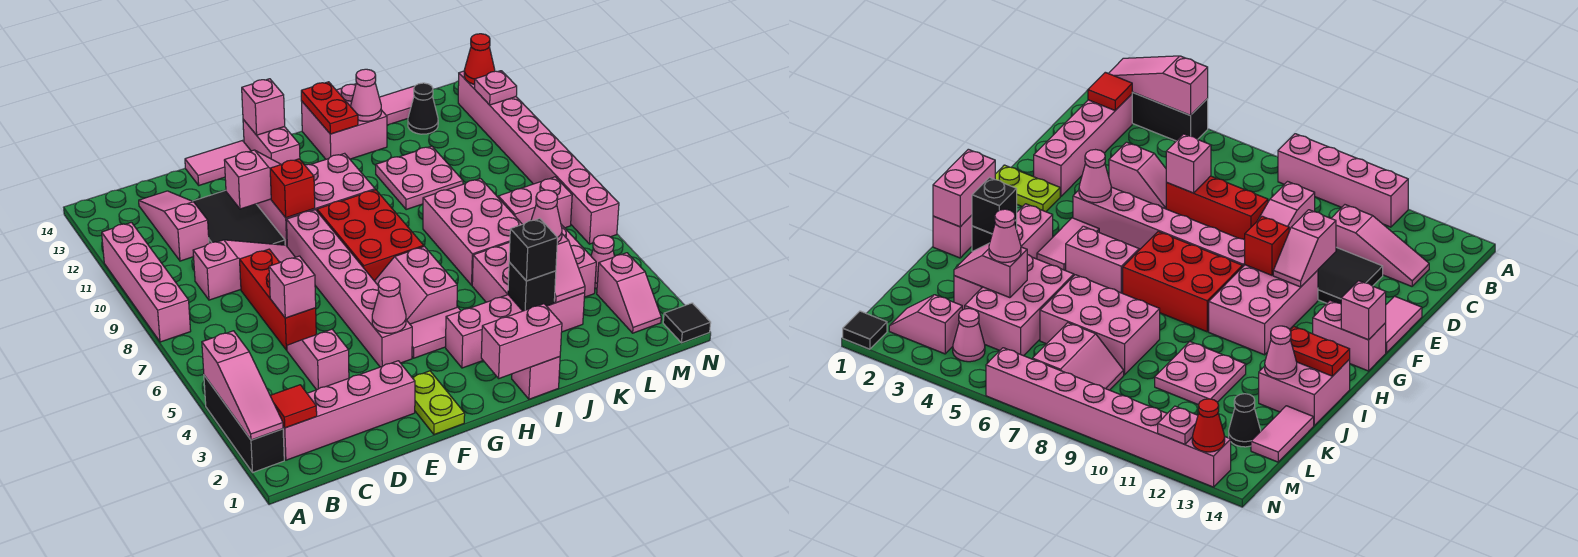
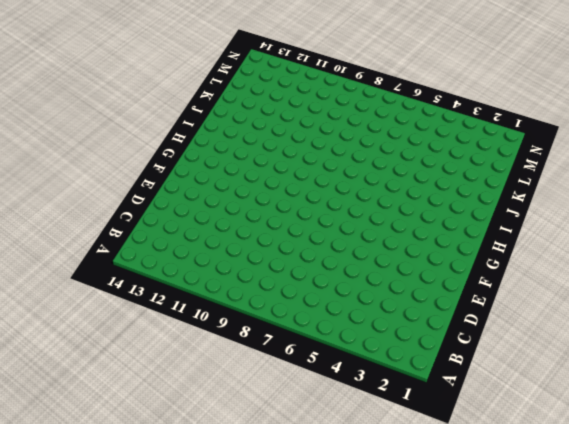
none -> black 1x3 brick [204,375,284,472]
none -> pink 1x4 brick [102,222,191,342]
none -> pink 1x4 brick [283,361,415,460]
none -> pink 1x3 slope [193,240,295,300]

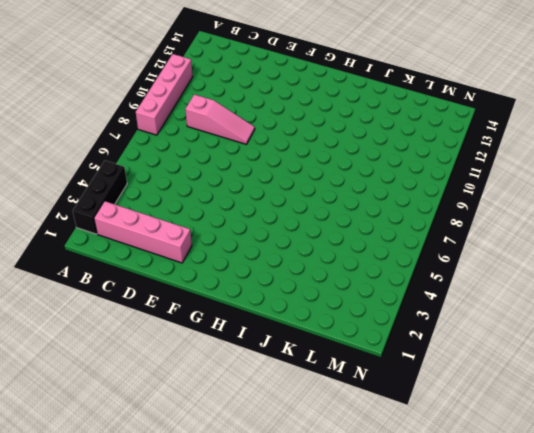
none -> pink 1x3 slope [139,191,209,261]
none -> pink 1x2 slope [287,329,349,390]
none -> red 1x3 brick [240,249,316,350]
none -> black 2x3 tile [193,190,285,245]

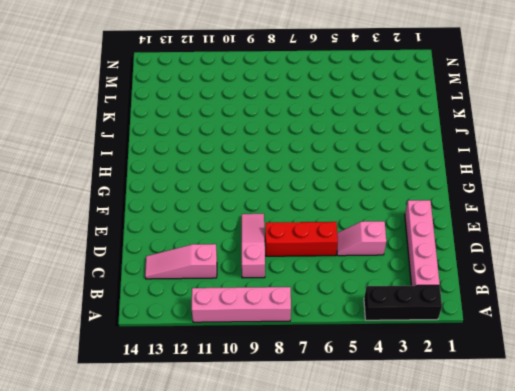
none -> black 2x3 tile [193,190,285,245]
none -> pink 1x2 tile [185,141,251,185]
none -> lime 1x2 plate [412,371,465,434]
none -> pink 1x6 brick [287,210,412,367]

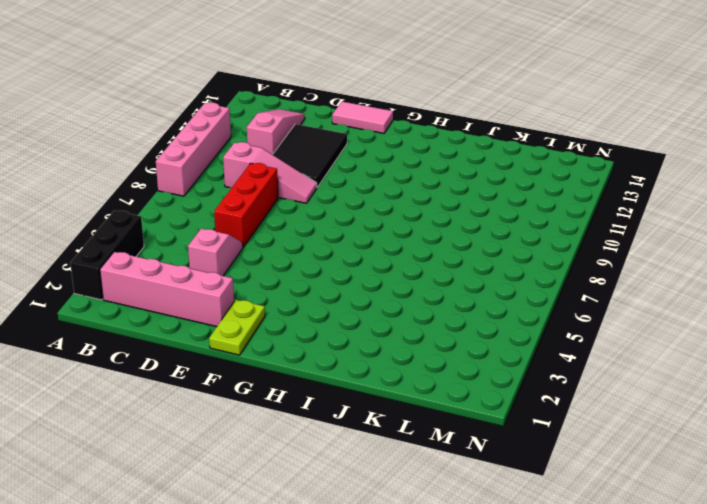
none -> pink 1x6 brick [287,210,412,367]
none -> pink 2x3 brick [257,153,375,246]
none -> pink 1x2 tile [410,307,461,358]
none -> pink 2x2 slope [375,246,457,324]

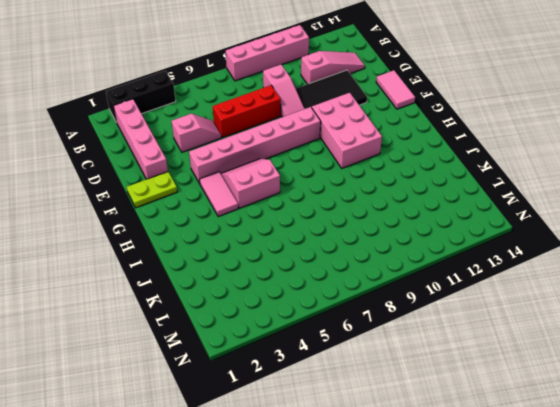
none -> red 2x3 brick [317,190,424,281]
none -> pink 1x2 brick [243,119,300,164]
none -> pink 1x4 brick [446,293,585,368]
none -> pink 1x1 brick [512,357,560,399]

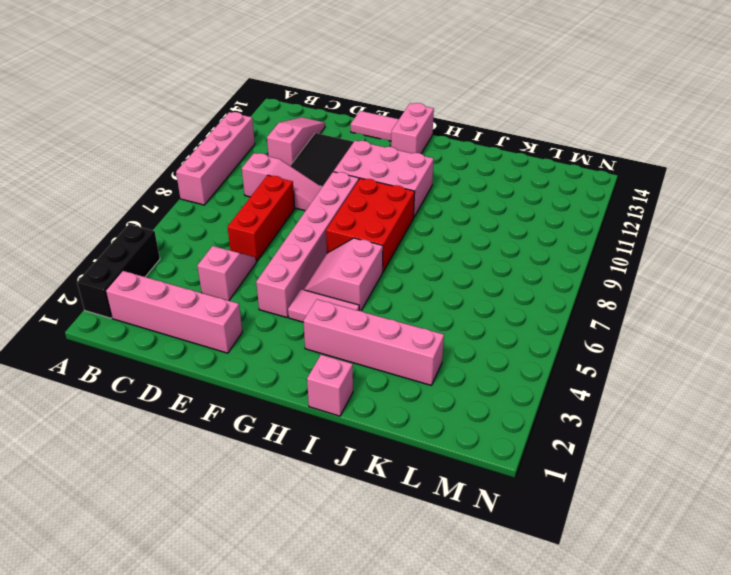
none -> lime 1x2 plate [412,371,465,434]
none -> pink 2x2 brick [302,84,387,159]
none -> pink 2x3 brick [472,225,596,302]
none -> pink 2x3 brick [423,179,522,285]

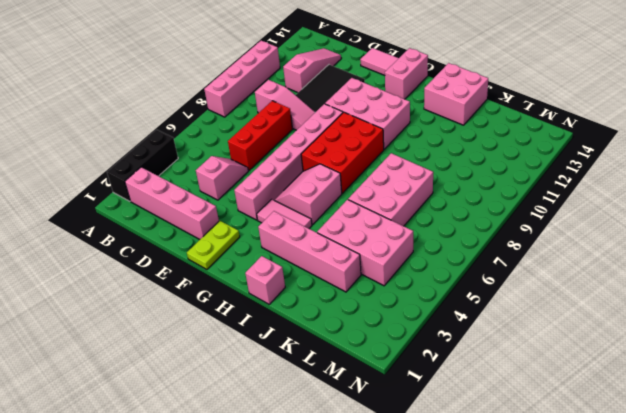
none -> pink 2x2 plate [376,146,463,210]
none -> pink 1x2 tile [379,86,414,125]
none -> pink 2x2 slope [497,177,572,228]
none -> black 1x1 cone [408,83,438,134]

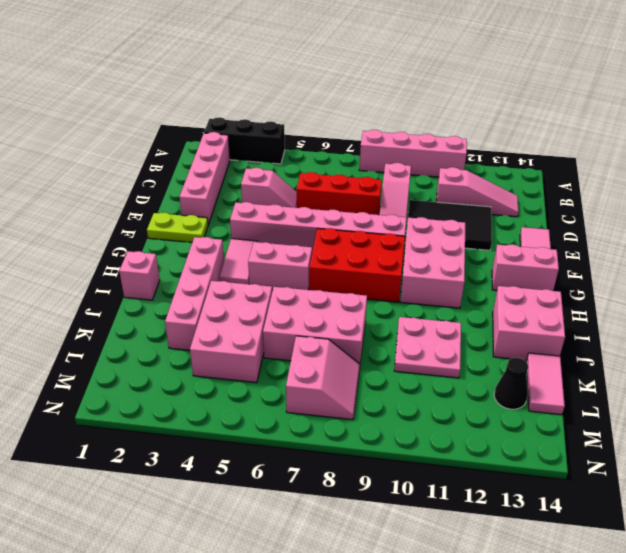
none -> pink 1x2 slope [597,253,661,333]
none -> pink 1x1 cone [591,235,614,289]
none -> black 1x1 tile [663,303,711,343]
none -> pink 1x8 brick [458,71,619,244]

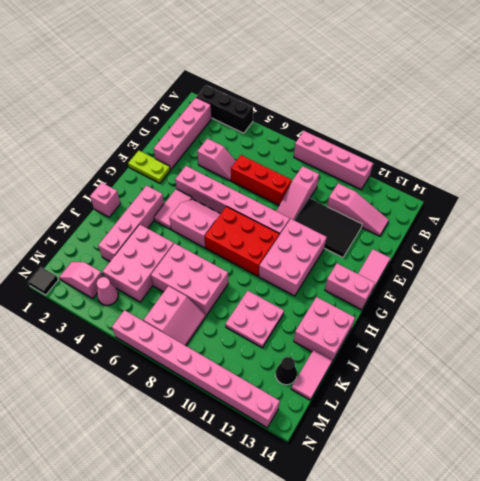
none -> pink 1x3 slope [202,331,283,440]
none -> red 1x1 tile [270,385,317,428]
none -> pink 1x1 brick [269,256,316,318]
none -> pink 1x2 slope [224,150,281,209]

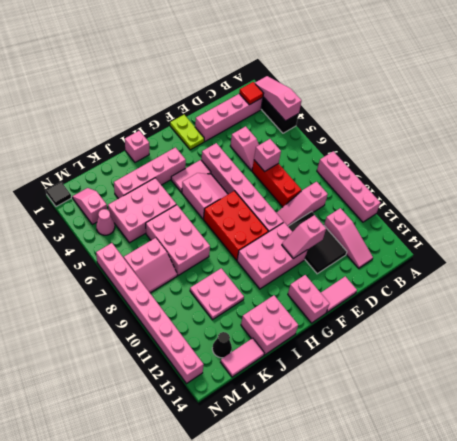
none -> pink 1x1 cone [372,277,406,333]
none -> red 1x1 brick [270,159,315,218]
none -> pink 1x1 brick [242,79,285,135]
none -> pink 1x2 brick [481,304,562,378]

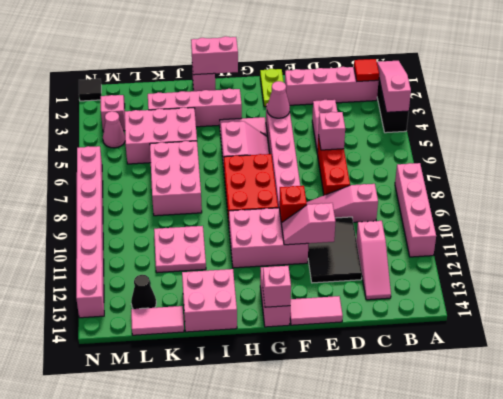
none -> pink 2x2 slope [497,177,572,228]
none -> red 1x2 plate [301,82,358,134]
none -> black 1x1 brick [508,262,556,311]
none -> pink 1x1 cone [351,69,381,121]

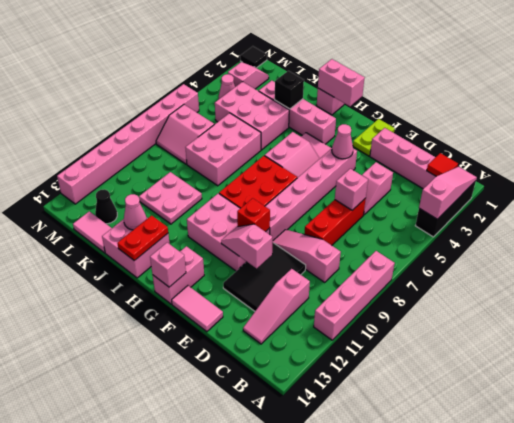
none -> pink 1x2 slope [554,234,585,303]
none -> pink 1x1 plate [475,71,517,105]
none -> red 1x1 cone [464,34,495,84]
none -> black 1x1 brick [509,219,558,281]

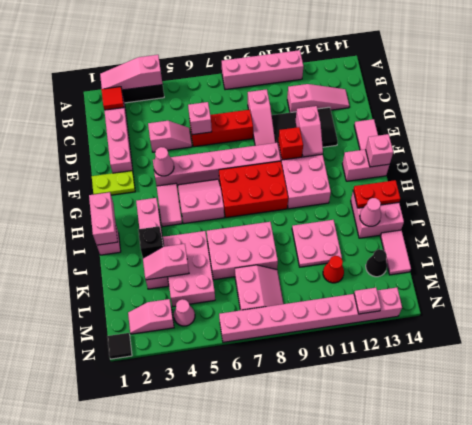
red 1x1 cone [323,256,344,283] -> red 1x1 cone moved to [464,34,495,84]
none -> black 1x1 brick [509,219,558,281]
none -> pink 1x1 cone [531,190,562,243]

